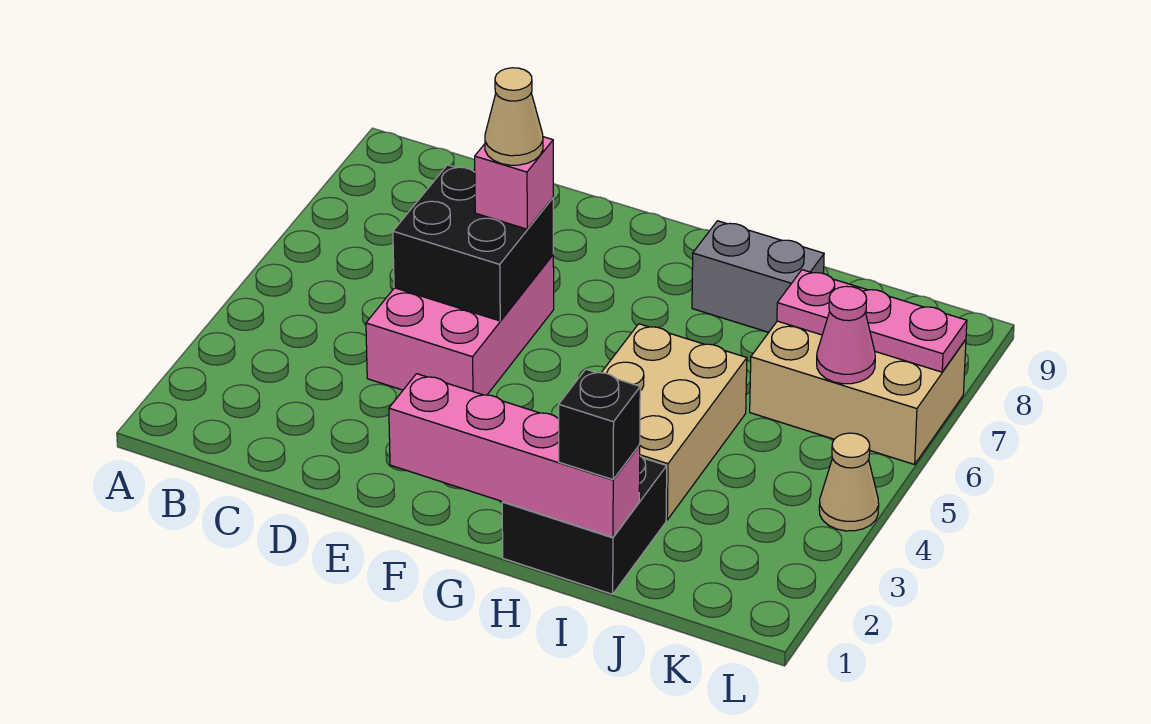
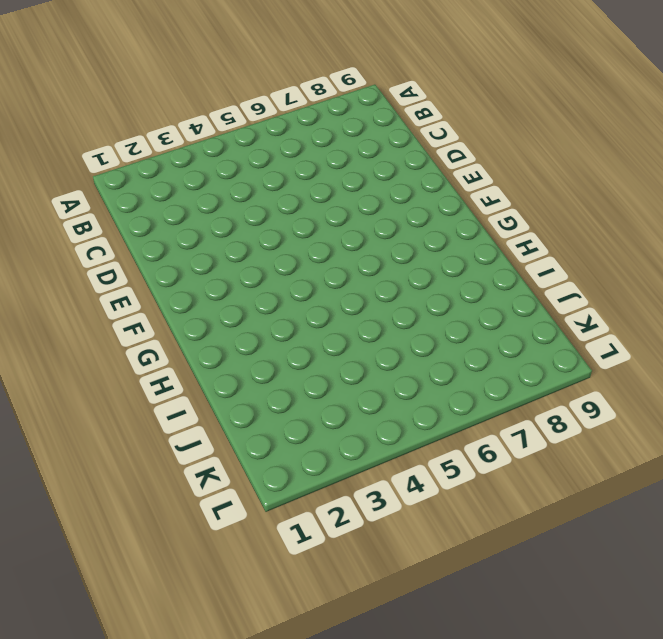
none -> pink 2x3 brick [366,255,554,395]
none -> black 2x2 brick [502,456,667,594]
none -> tan 2x3 brick [601,324,747,520]

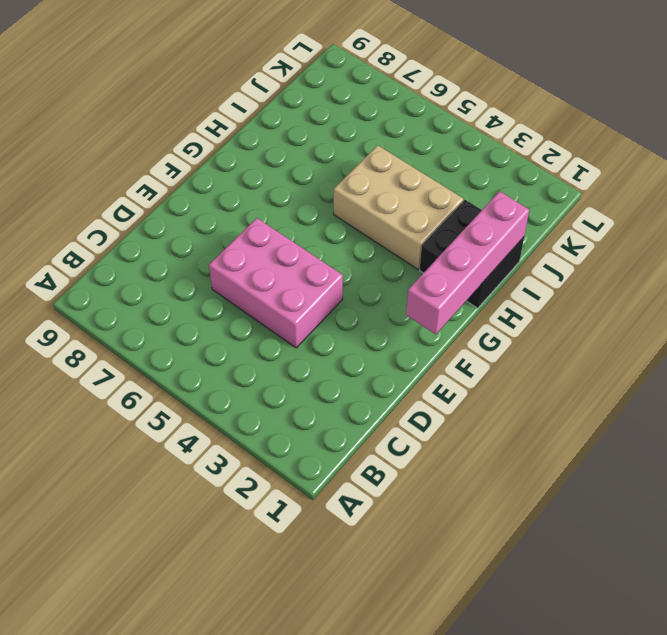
none -> grey 1x2 brick [692,221,824,333]
none -> tan 2x3 brick [750,321,966,465]
none -> tan 1x1 cone [819,433,879,531]

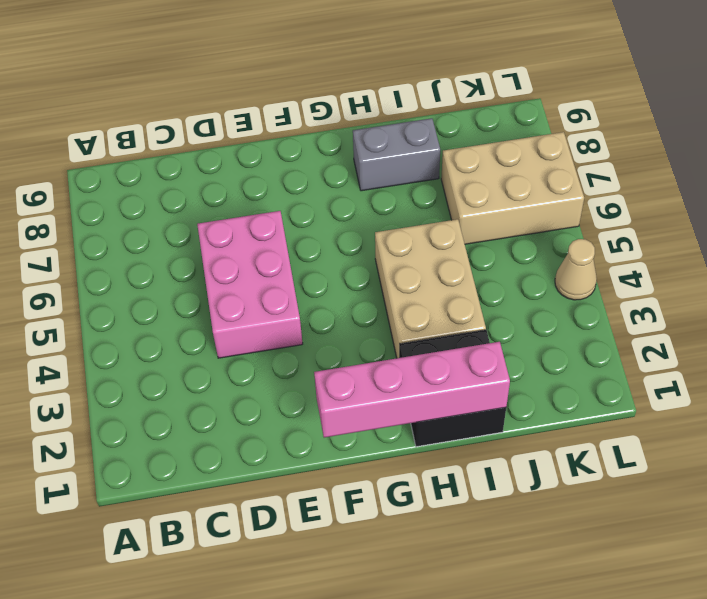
none -> black 2x2 brick [393,165,553,321]
none -> pink 1x3 plate [777,270,967,372]
none -> pink 1x1 cone [817,286,875,384]

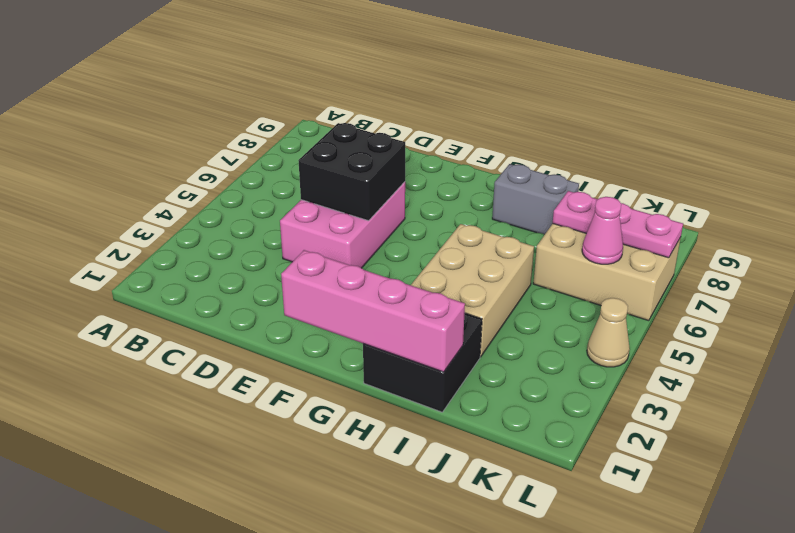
none -> pink 1x1 brick [475,137,553,229]
none -> black 1x1 brick [559,369,640,480]
none -> tan 1x1 cone [485,68,543,165]

